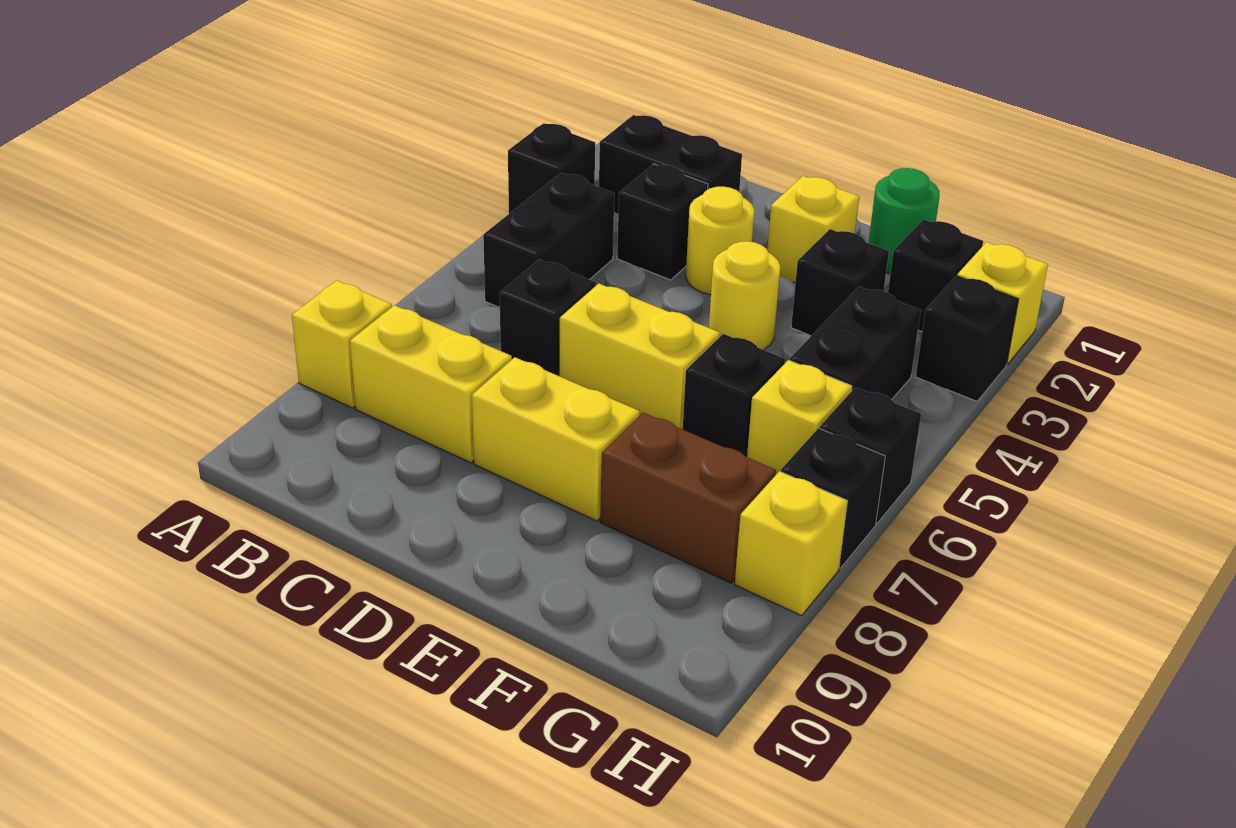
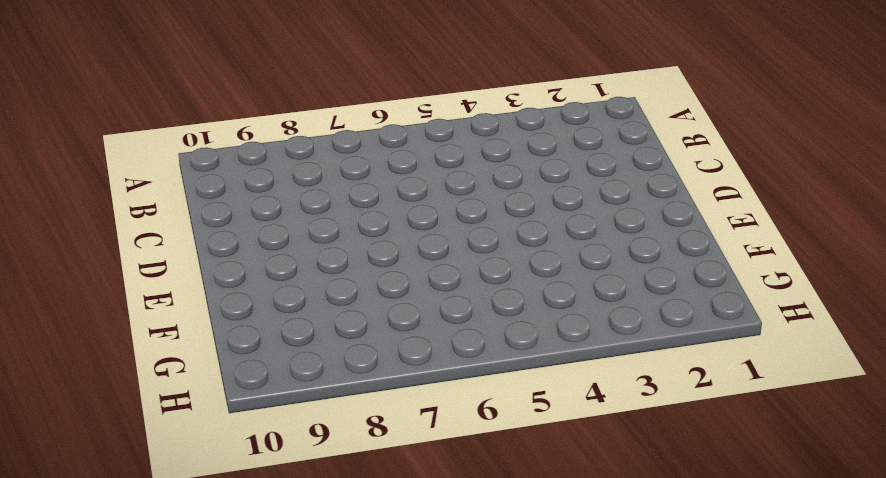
none -> black 1x1 brick [508,123,595,214]
none -> yellow 1x1 brick [292,281,392,408]
none -> black 1x2 brick [599,115,742,213]

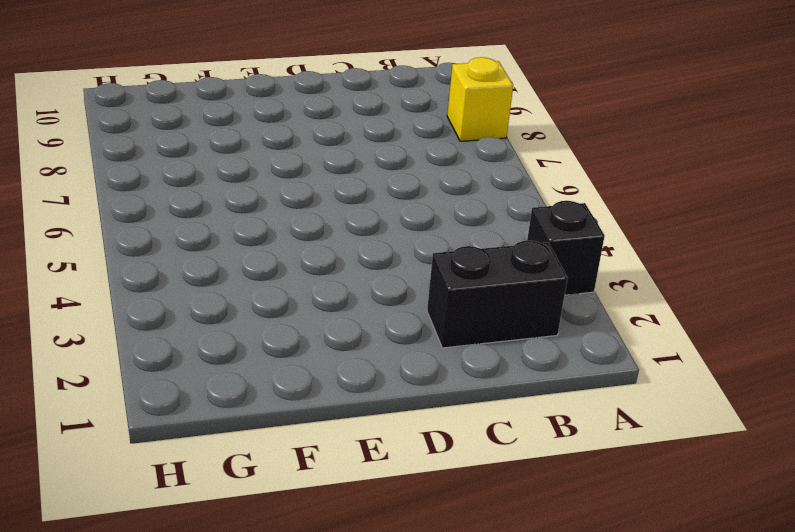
none -> black 1x2 brick [483,173,614,308]
none -> yellow 1x2 brick [350,305,512,463]
none -> black 1x1 brick [617,164,708,280]

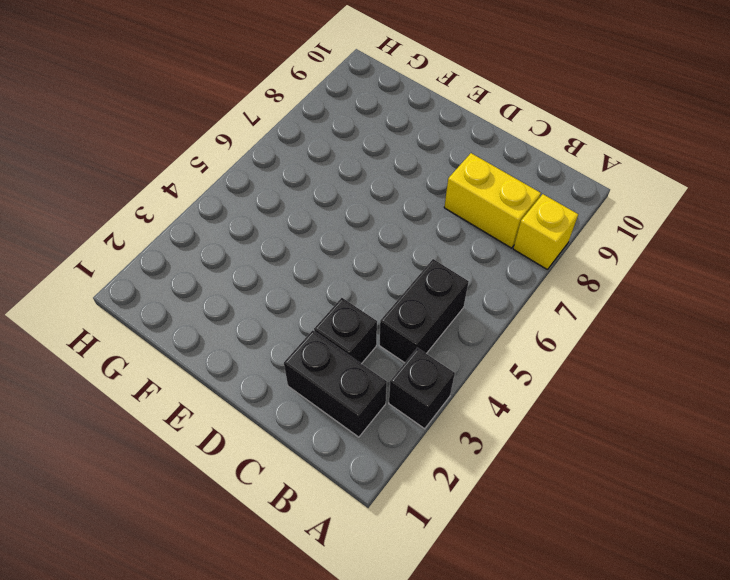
none -> black 1x1 brick [499,259,596,376]
none -> yellow 1x1 round brick [686,187,754,295]
none -> yellow 1x2 brick [560,284,720,429]

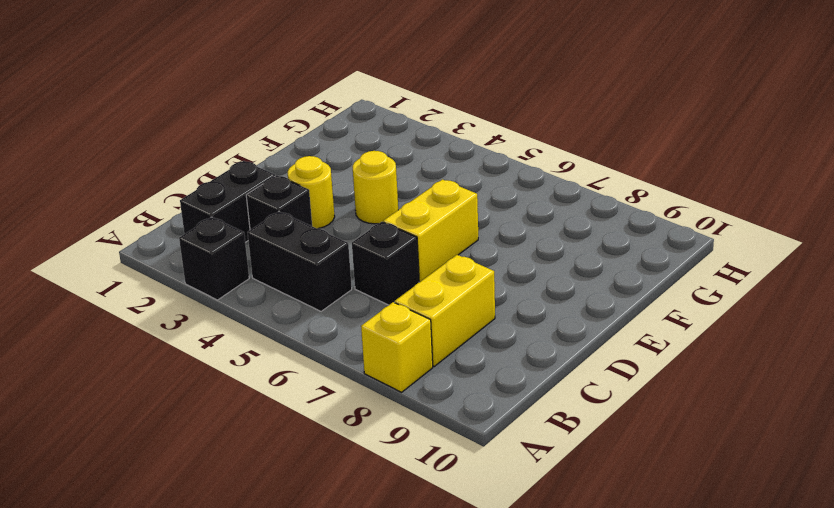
none -> yellow 1x2 brick [472,357,640,521]
none -> yellow 1x1 brick [767,176,859,283]
none -> green 1x1 round brick [869,168,940,274]

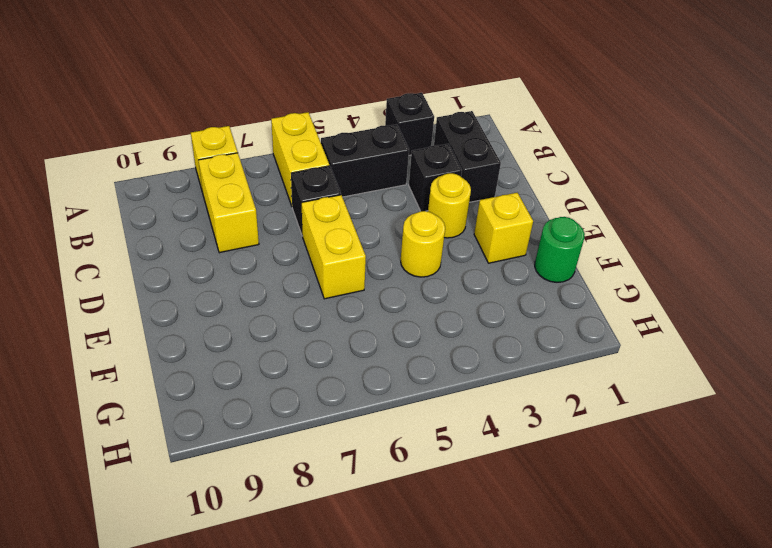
yellow 1x2 brick [271,112,329,206] -> yellow 1x2 brick moved to [472,357,640,521]
none -> black 1x1 brick [791,229,889,335]
none -> black 1x1 brick [683,334,785,457]
none -> brown 1x2 brick [600,413,776,583]

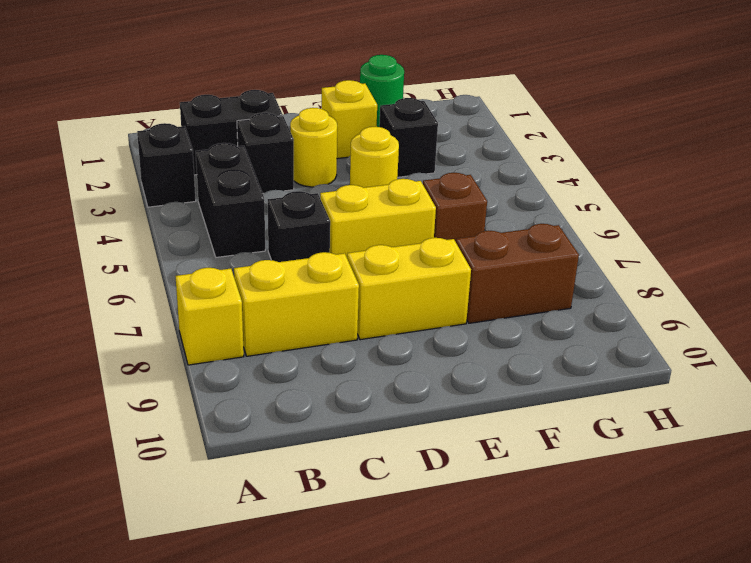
brown 1x1 brick [423,173,487,242] -> black 1x1 brick [683,334,785,457]
none -> black 1x1 brick [888,219,983,331]
none -> black 1x2 brick [790,286,921,400]
none -> yellow 1x1 brick [747,360,852,474]

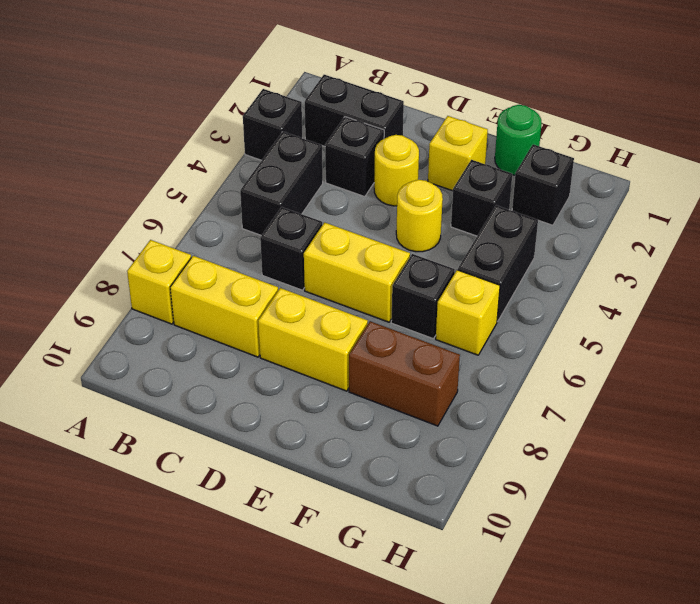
none -> yellow 1x1 brick [957,242,1048,365]
none -> black 1x1 brick [916,276,1019,401]
none -> black 1x1 brick [820,387,921,523]

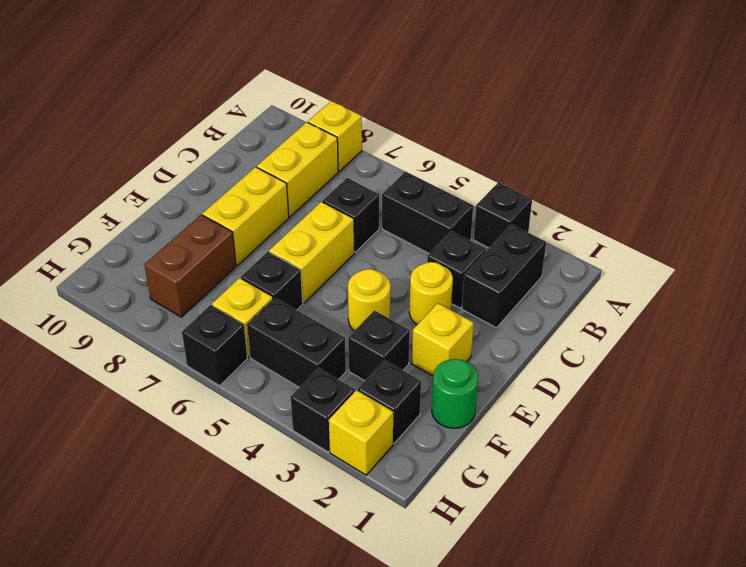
none -> black 1x1 brick [781,428,885,568]
none -> yellow 1x1 brick [735,471,848,616]

